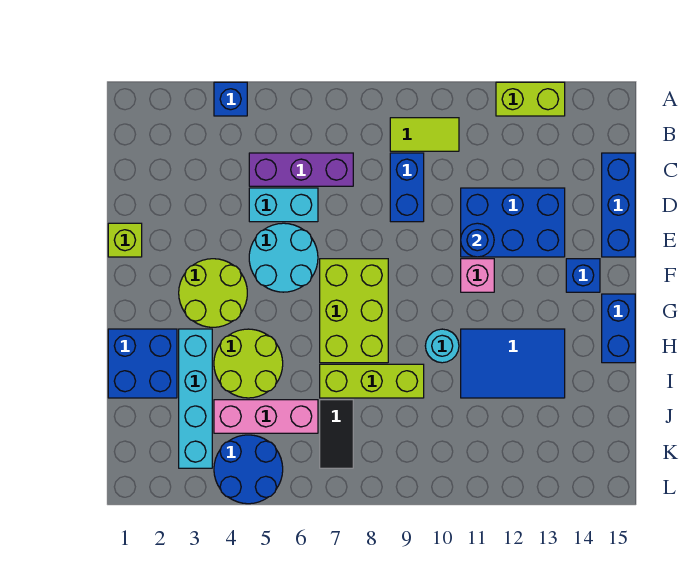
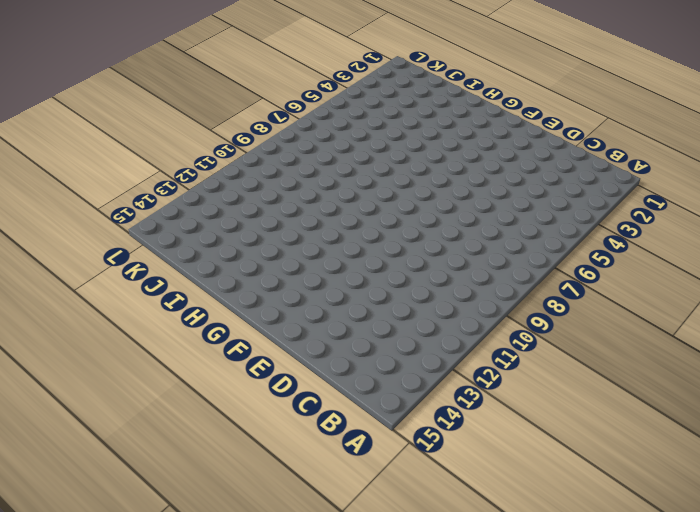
none -> blue 1x1 brick [214,82,247,116]
none -> lime 1x2 brick [496,82,565,116]
none -> lime 1x2 tile [390,118,459,151]

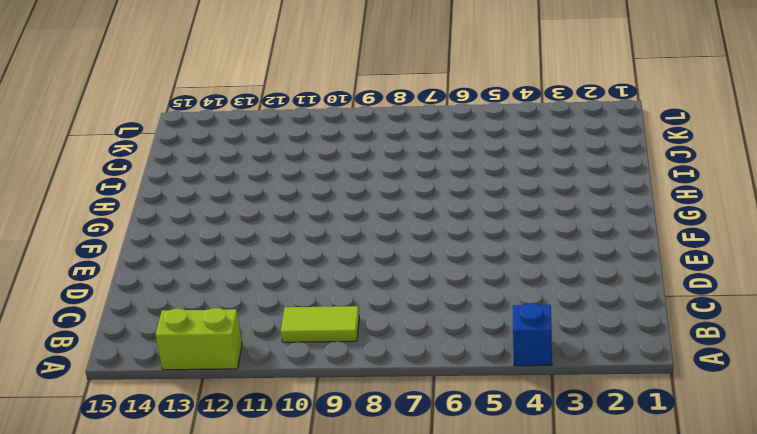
none -> purple 1x3 brick [249,153,353,186]
none -> blue 1x2 brick [390,153,424,222]
none -> blue 1x3 brick [602,153,635,257]

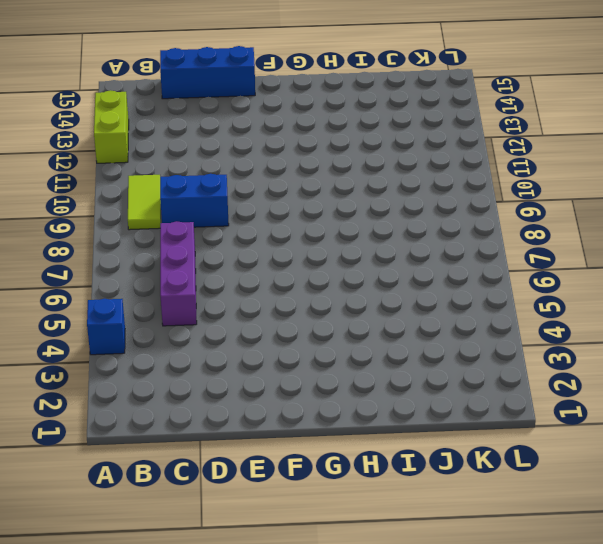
none -> cyan 1x2 brick [249,188,318,222]
none -> blue 2x3 brick [461,188,565,257]
none -> lime 1x1 brick [108,223,142,257]

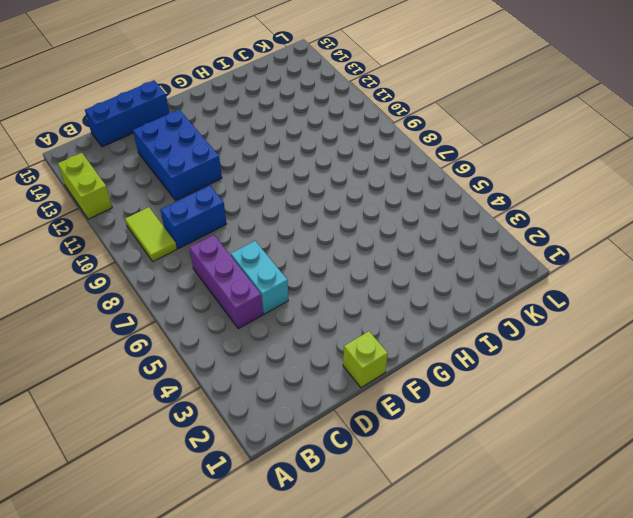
none -> blue 1x1 brick [214,82,247,116]
none -> cyan 2x2 round brick [249,223,318,292]
none -> lime 2x2 round brick [179,259,247,327]

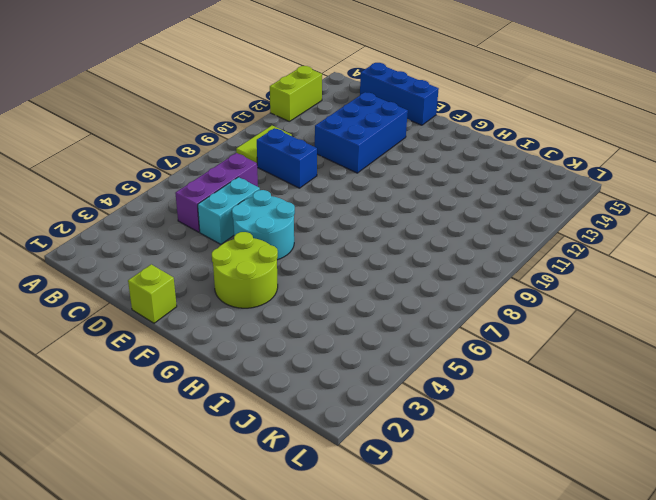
none -> blue 1x1 brick [214,82,247,116]
none -> lime 2x3 brick [320,259,388,363]
none -> pink 1x1 brick [461,259,494,292]

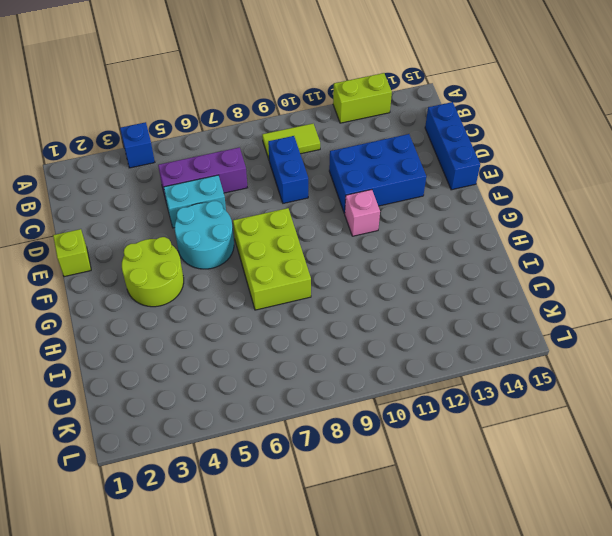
none -> blue 1x1 brick [566,259,600,292]
none -> blue 1x2 brick [602,294,635,363]
none -> blue 2x2 brick [108,329,177,398]

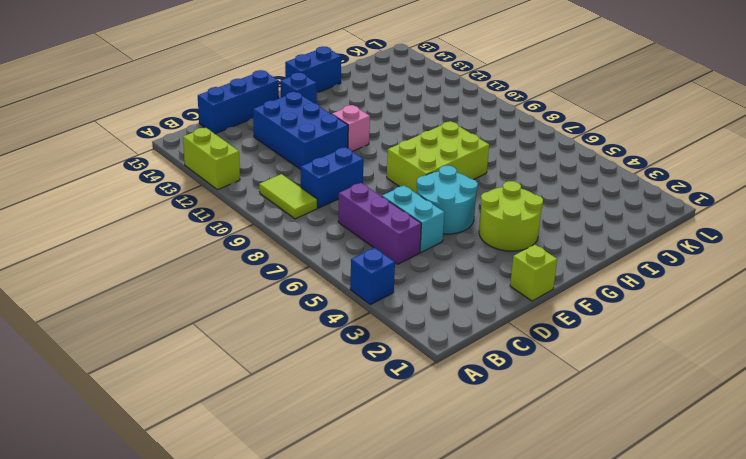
none -> blue 2x2 brick [108,329,177,398]
none -> cyan 1x4 brick [179,329,212,468]
none -> lime 2x2 round brick [214,329,283,398]

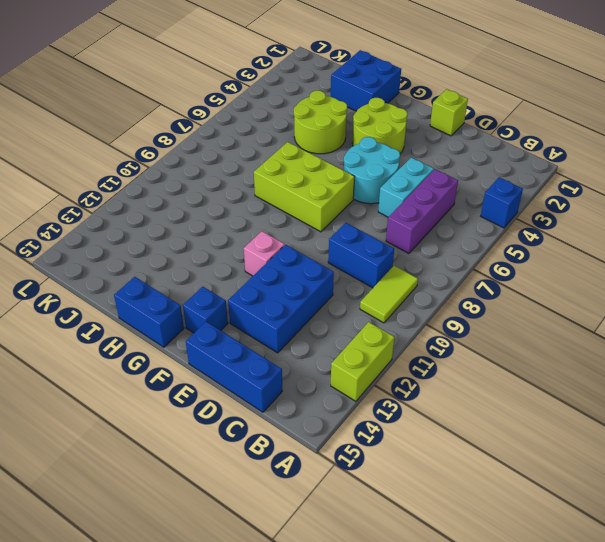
none -> cyan 1x4 brick [179,329,212,468]
none -> cyan 1x1 round brick [425,329,459,363]
none -> blue 2x3 tile [461,329,565,398]

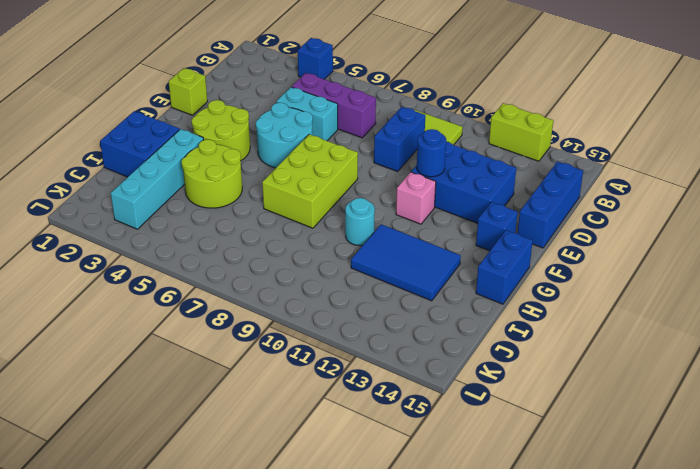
none -> lime 1x3 brick [320,364,424,398]
none -> pink 1x3 brick [214,400,318,433]
none -> black 1x2 tile [320,400,353,468]

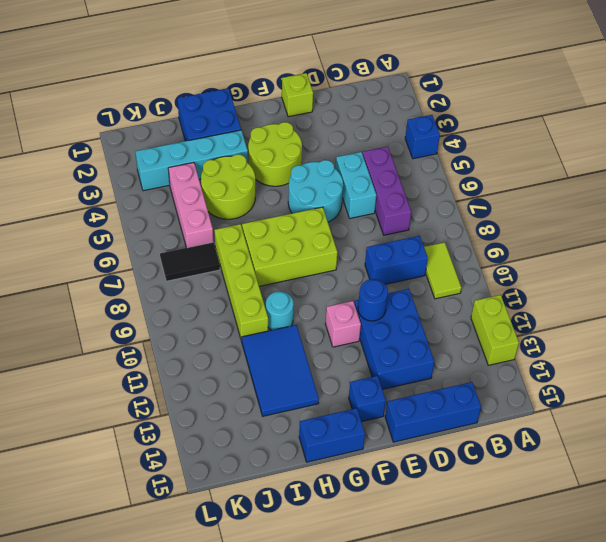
lime 1x4 brick [214,224,268,341] -> lime 1x3 brick [320,364,424,398]
none -> blue 2x2 round brick [214,435,283,504]

